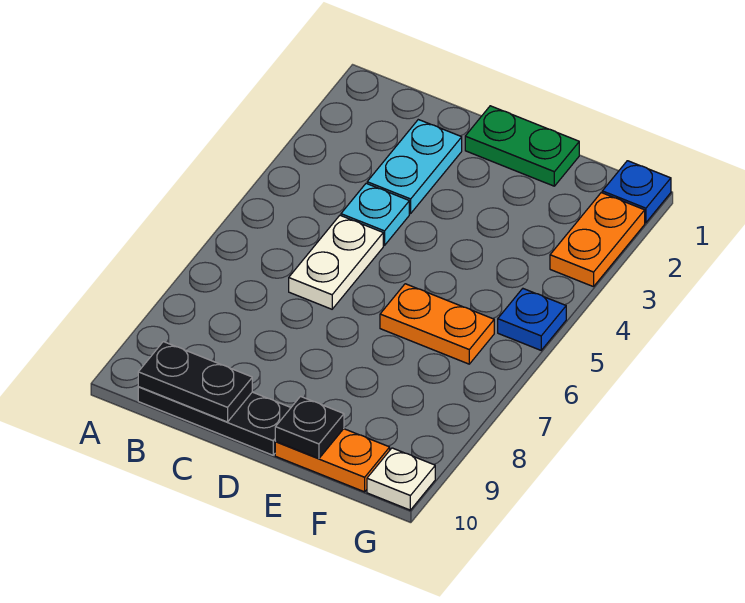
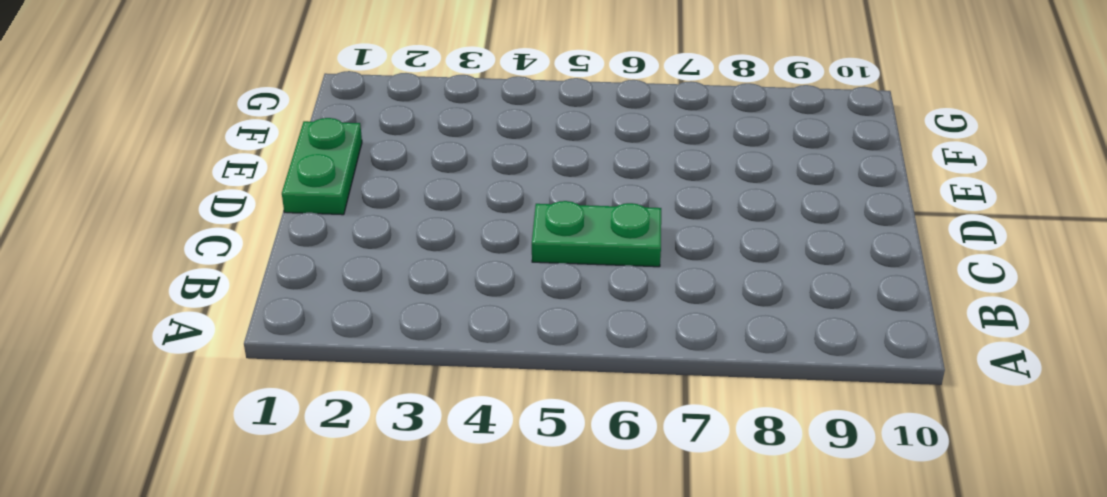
green 1x2 plate [532,201,661,267] -> white 1x2 plate [289,215,383,309]
none -> black 1x3 plate [138,387,291,455]
none -> cyan 1x2 plate [367,120,462,214]
none -> cyan 1x1 plate [341,183,409,246]

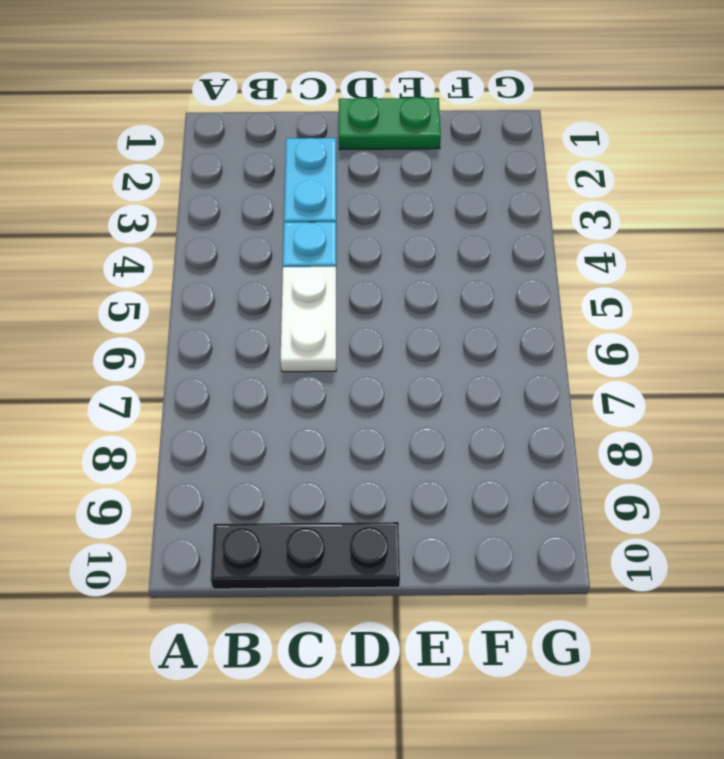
none -> orange 1x2 plate [380,284,494,364]
none -> orange 1x2 plate [275,429,390,492]
none -> blue 1x1 plate [602,161,671,223]

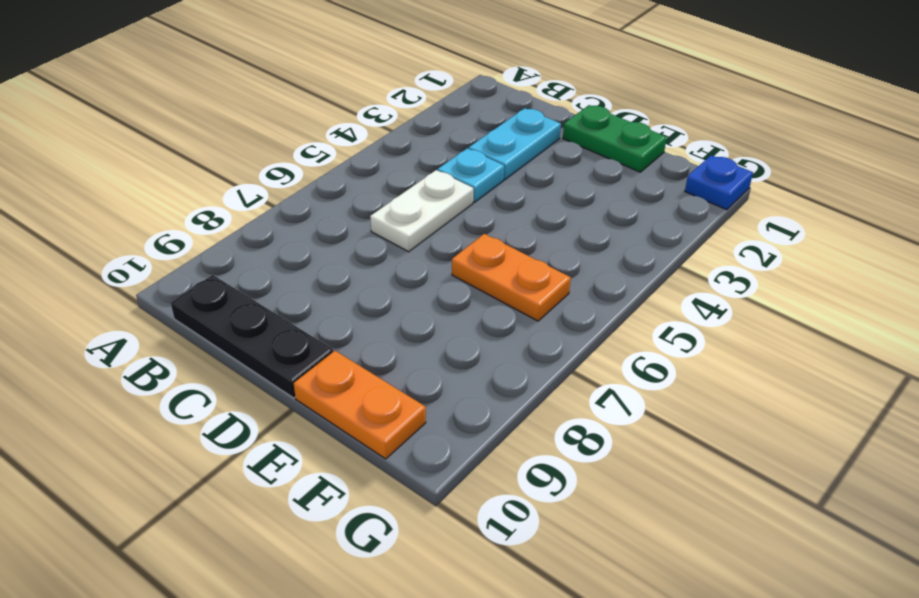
none -> orange 1x2 plate [550,193,645,287]
none -> blue 1x1 plate [498,289,566,350]
none -> white 1x1 plate [367,448,435,510]

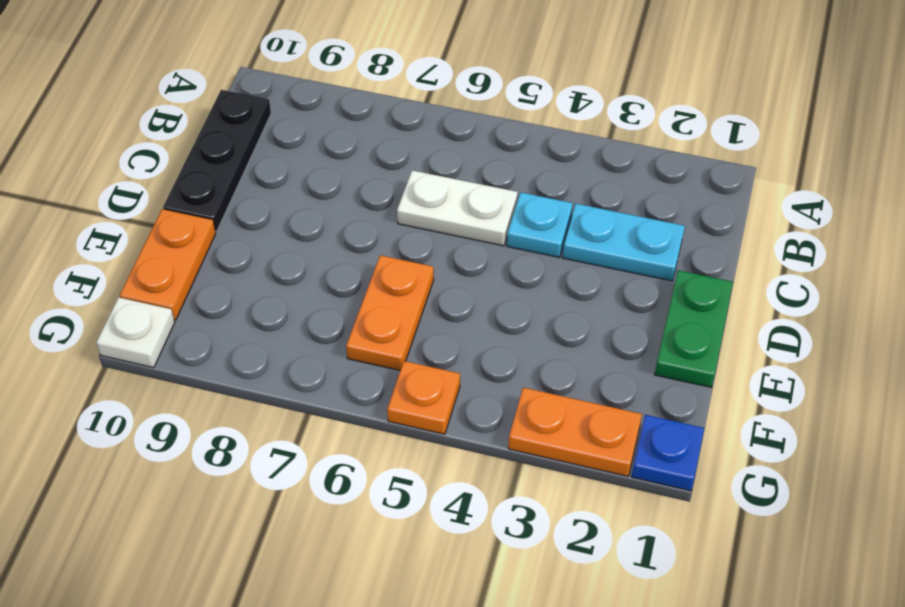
orange 1x1 plate [387,361,460,434] -> blue 1x1 plate [498,289,566,350]
none -> black 1x2 plate [138,342,252,422]
none -> black 1x1 plate [275,396,344,458]

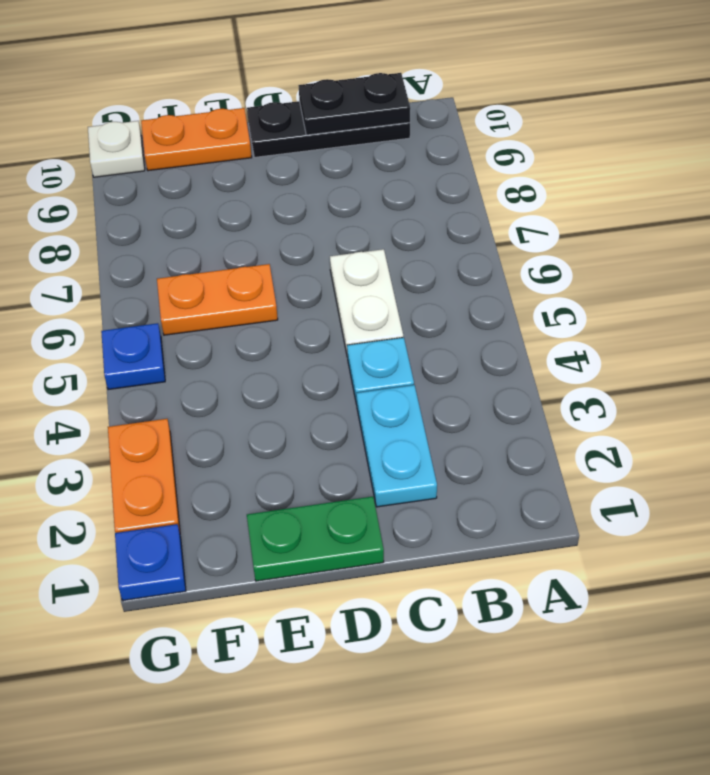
none -> black 1x1 plate [275,396,344,458]

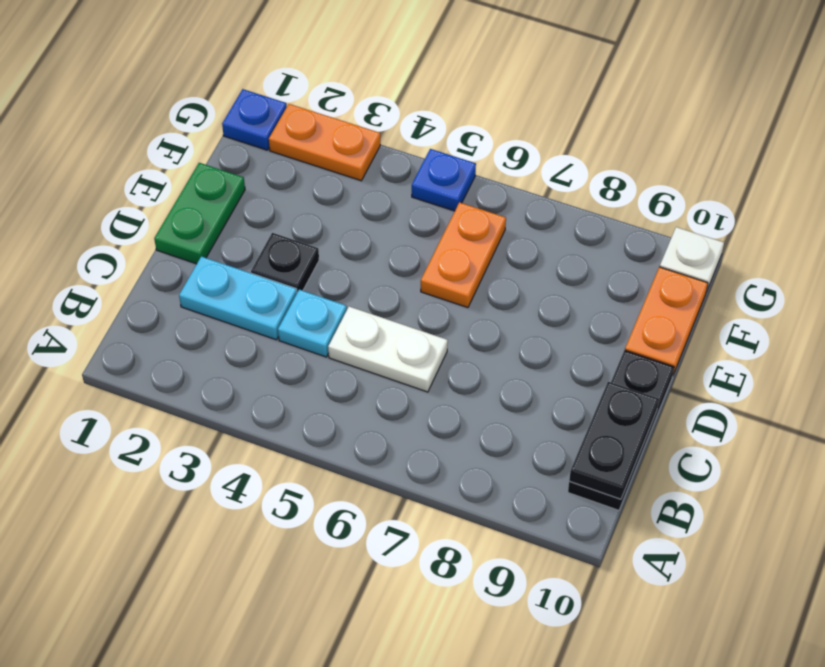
black 1x1 plate [251,233,319,292] -> black 1x1 plate moved to [275,396,344,458]

